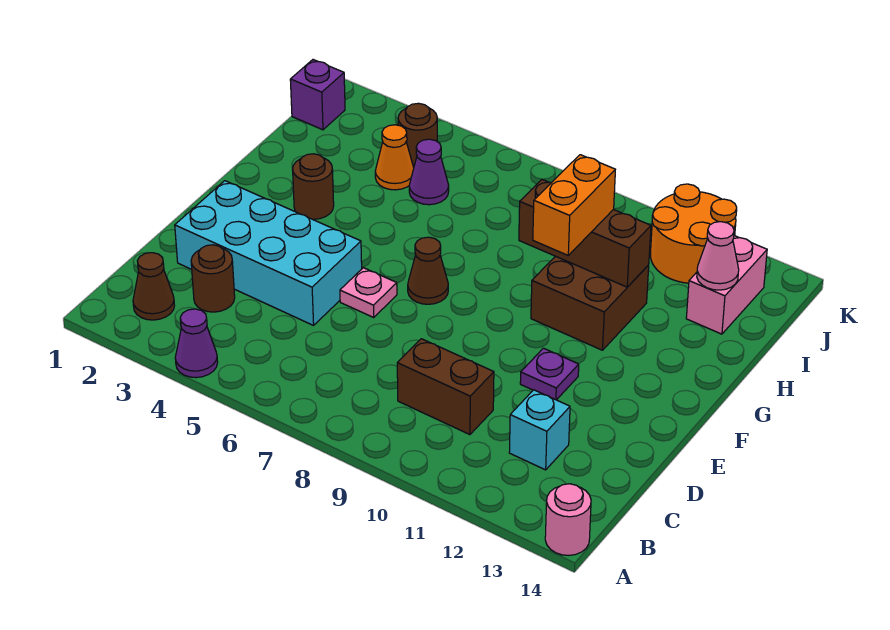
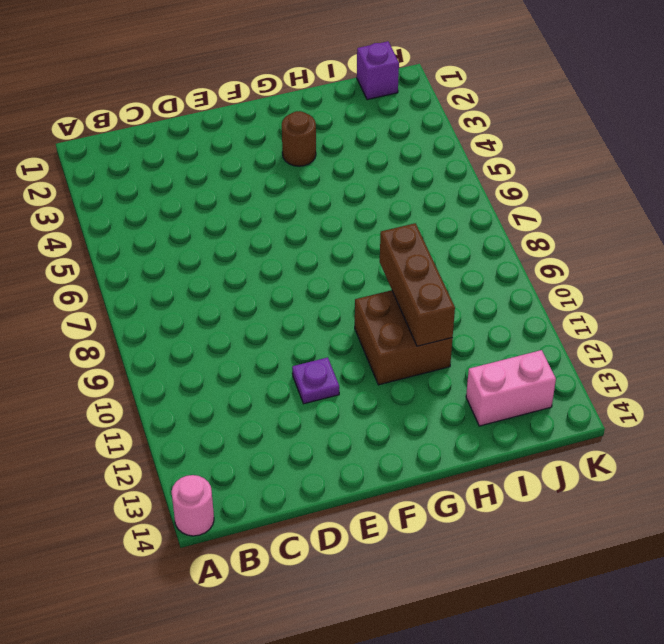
none -> purple 1x1 cone [175,309,218,378]
none -> brown 1x1 cone [133,253,175,320]
none -> brown 1x1 round brick [191,245,235,312]

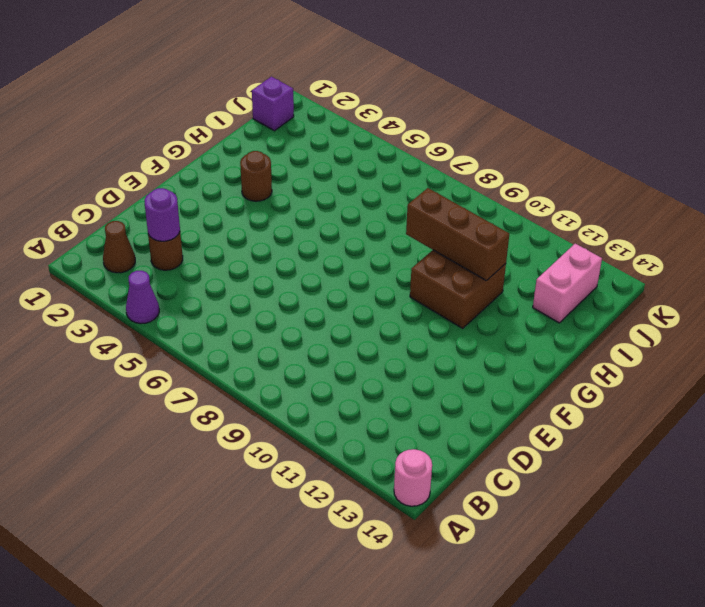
purple 1x1 round brick [145,188,180,241] -> none
none -> brown 1x2 brick [397,339,494,435]
none -> cyan 1x1 brick [509,390,570,470]
none -> cyan 2x4 brick [175,181,362,325]

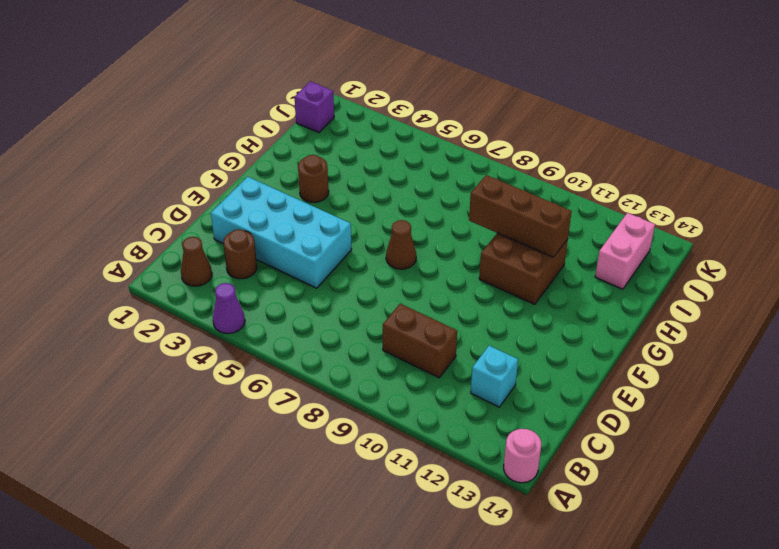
none -> pink 1x1 plate [340,268,397,317]
none -> purple 1x1 plate [520,348,579,400]
none -> orange 1x1 cone [375,125,414,190]

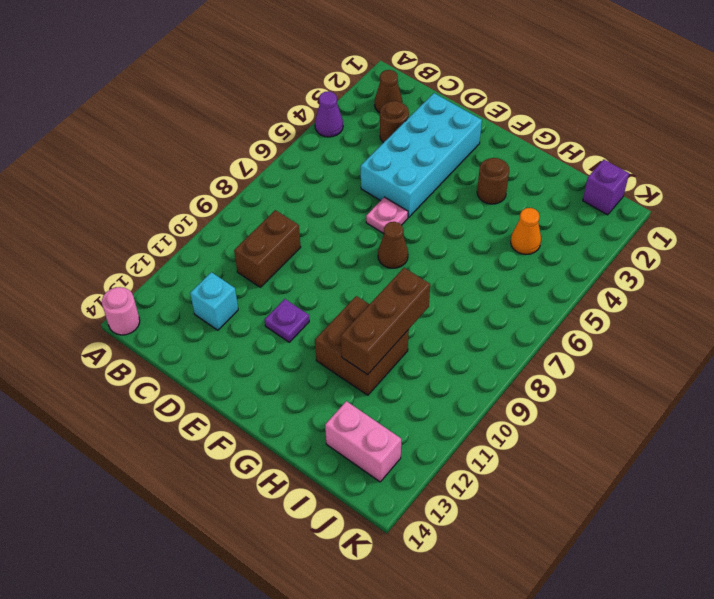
none -> purple 1x1 cone [409,139,449,205]
none -> brown 1x1 round brick [398,103,437,167]
none -> orange 2x2 round brick [651,184,737,283]

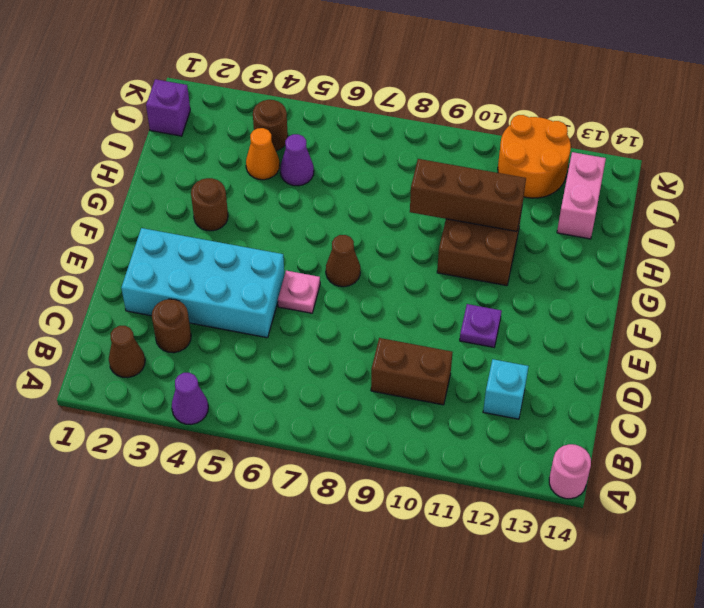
none -> pink 1x1 cone [697,222,739,290]
none -> orange 1x2 brick [533,155,615,255]

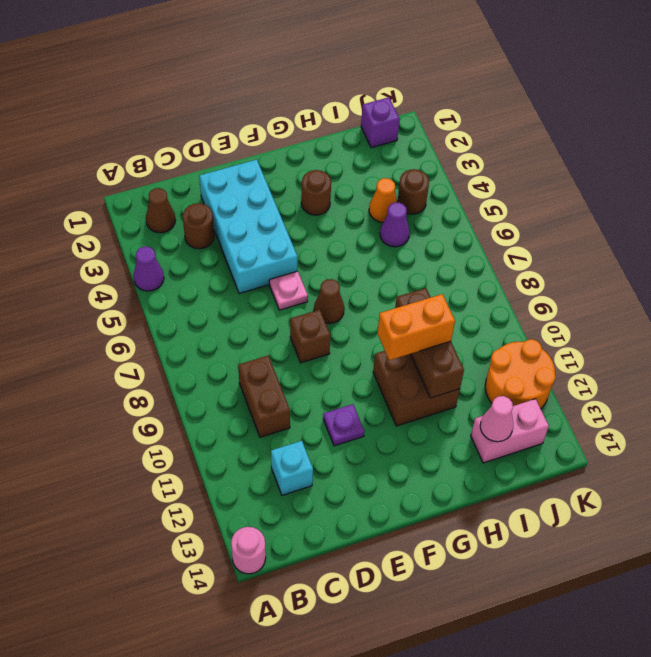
brown 1x1 brick [290,310,331,363] -> none

